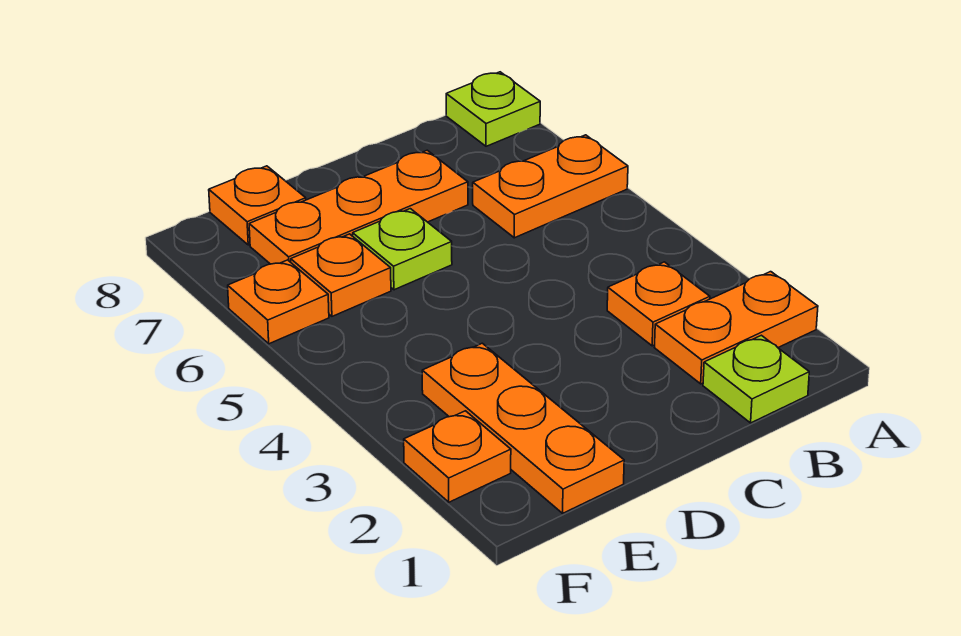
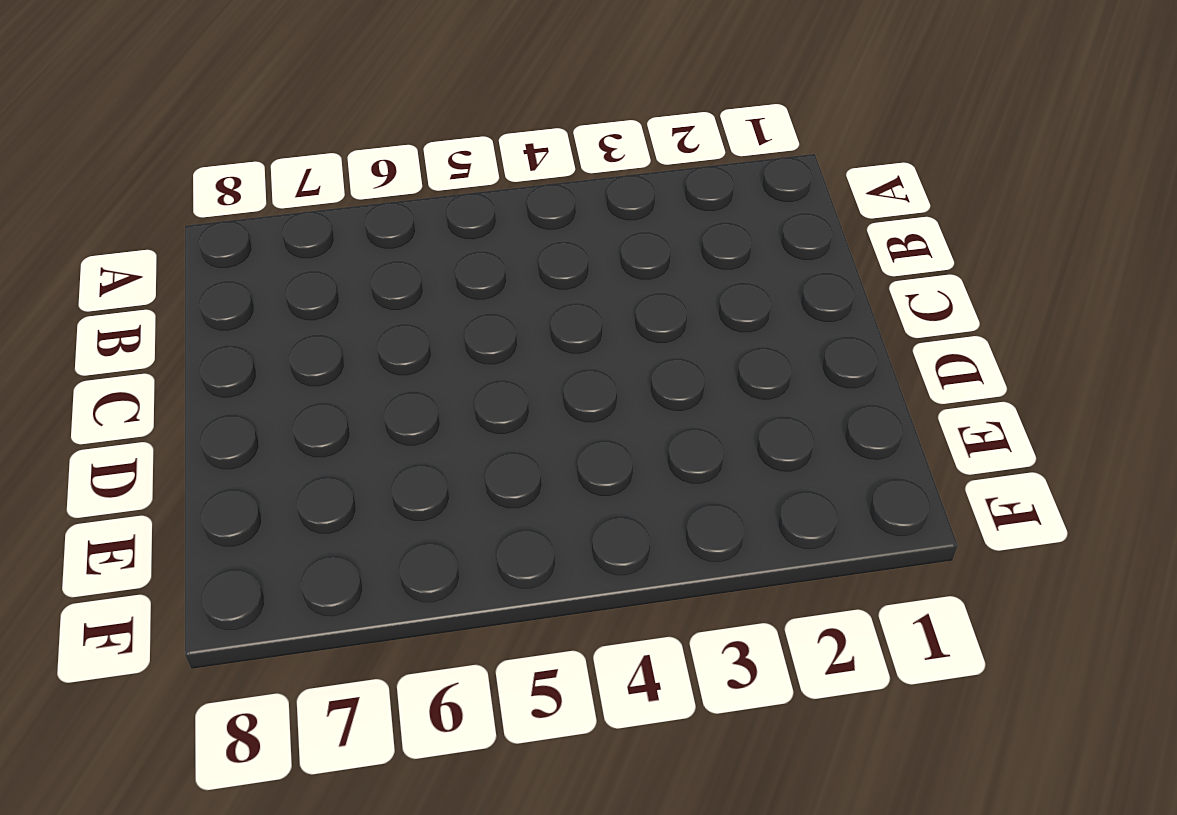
none -> orange 1x2 plate [654,272,818,384]
none -> orange 1x2 plate [473,135,628,238]
none -> lime 1x1 plate [446,72,540,146]

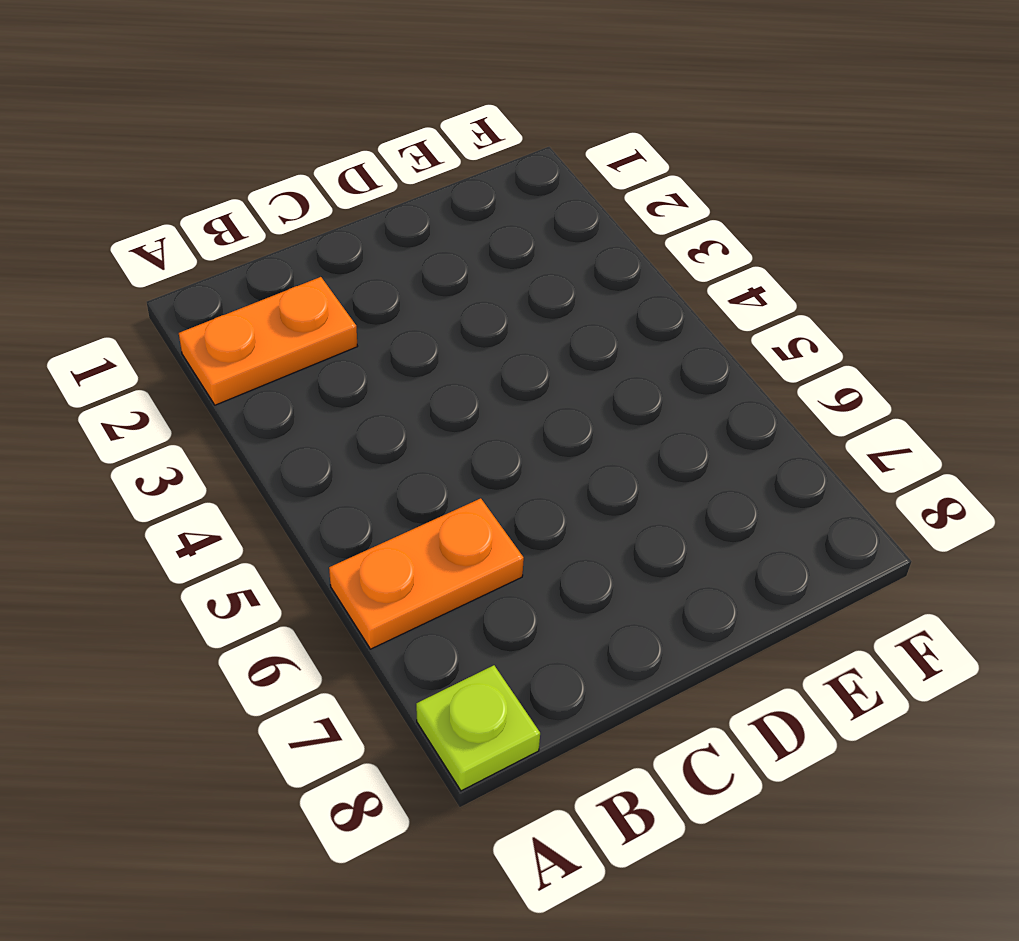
none -> lime 1x1 plate [703,335,809,423]
none -> orange 1x1 plate [607,262,710,346]
none -> orange 1x3 plate [249,150,468,264]

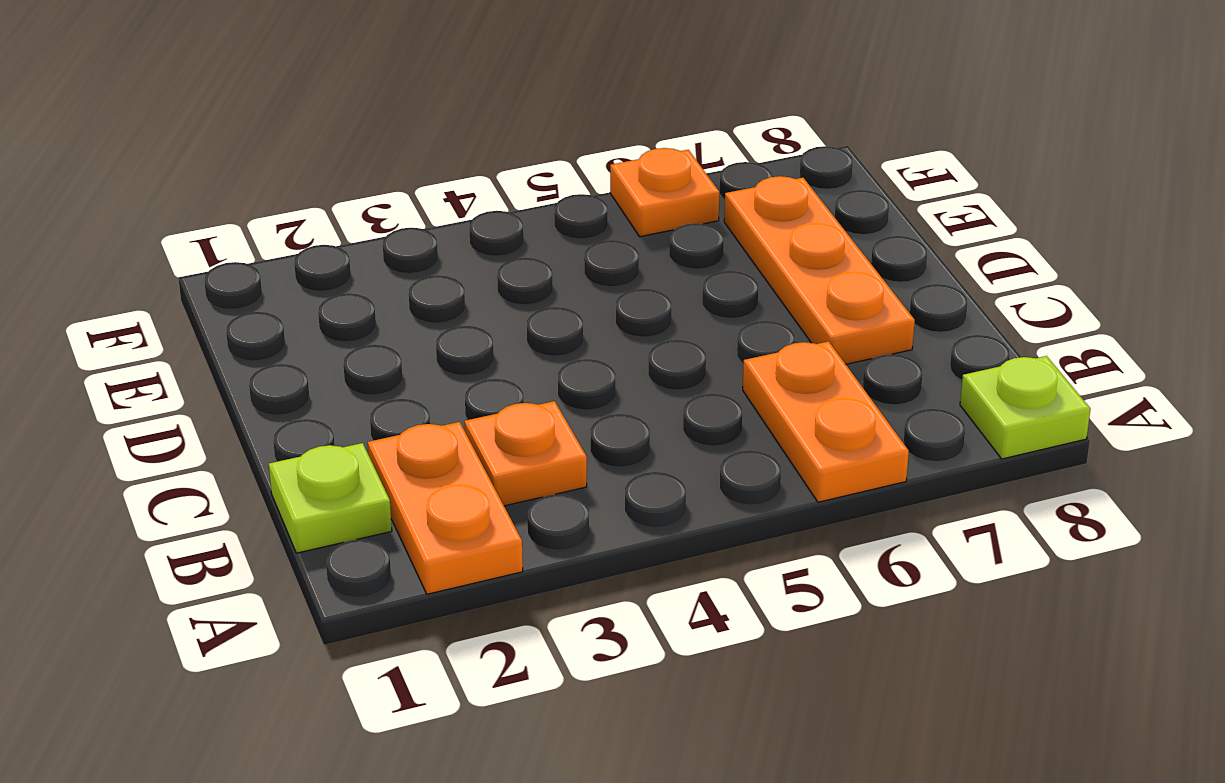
none -> lime 1x1 plate [353,209,452,290]
none -> orange 1x3 plate [422,343,624,513]
none -> orange 1x1 plate [291,234,391,316]

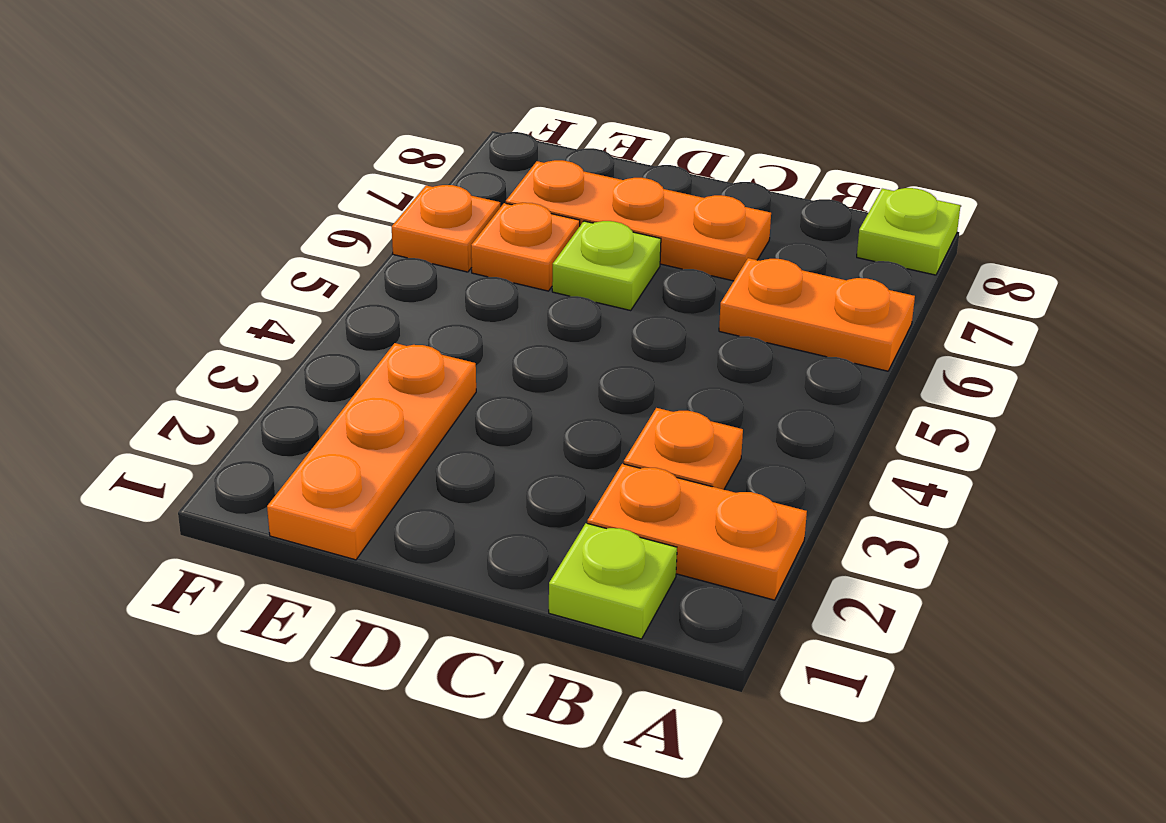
none -> orange 1x1 plate [209,166,306,245]
none -> orange 1x1 plate [404,411,511,502]

